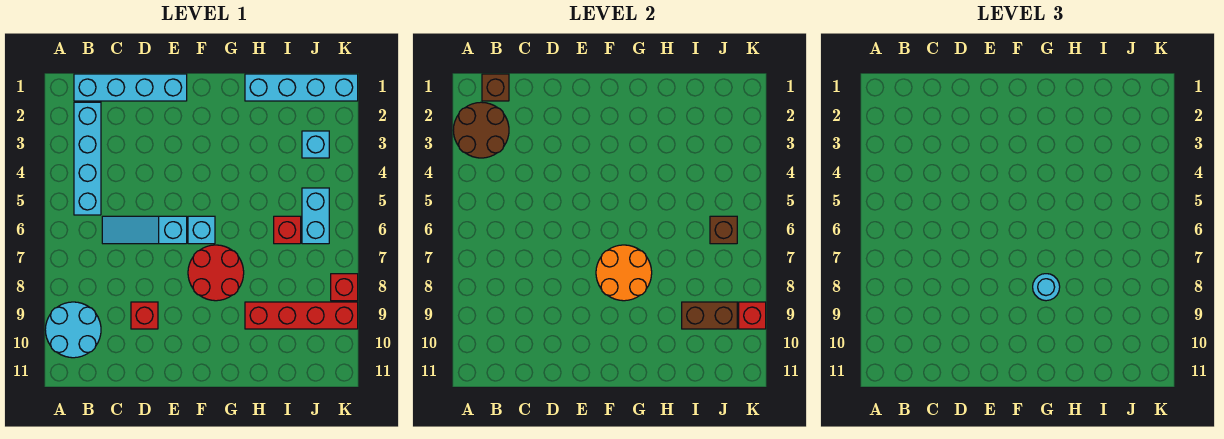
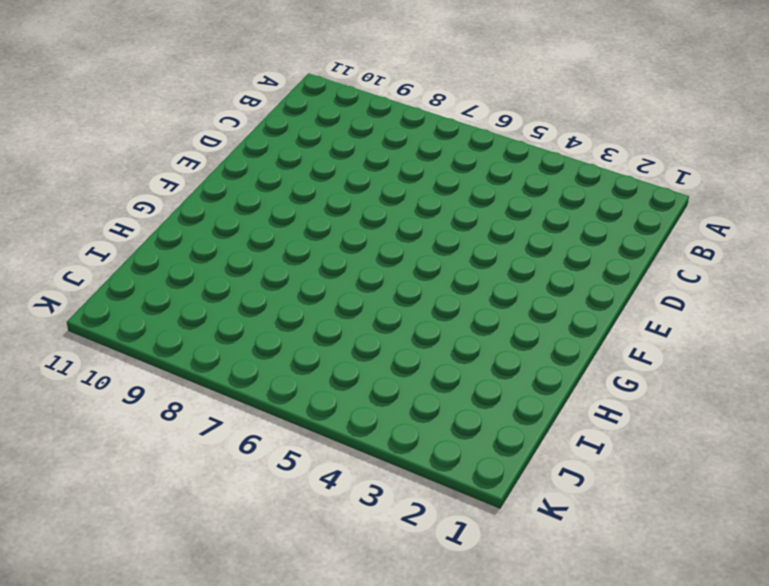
none -> cyan 2x2 round brick [45,302,101,358]
none -> cyan 1x4 brick [74,74,187,101]
none -> cyan 1x4 brick [74,102,101,215]

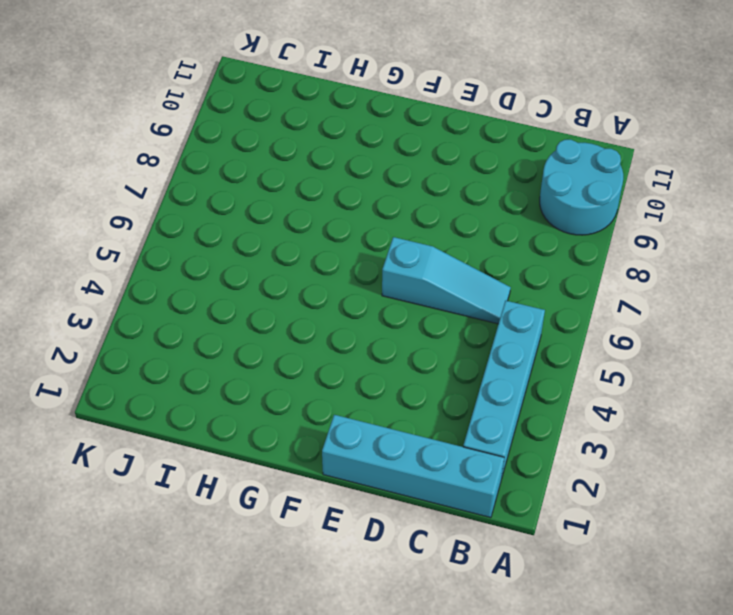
none -> red 1x1 brick [131,302,158,329]
none -> cyan 1x1 brick [188,216,215,244]
none -> red 2x2 round brick [188,245,244,301]

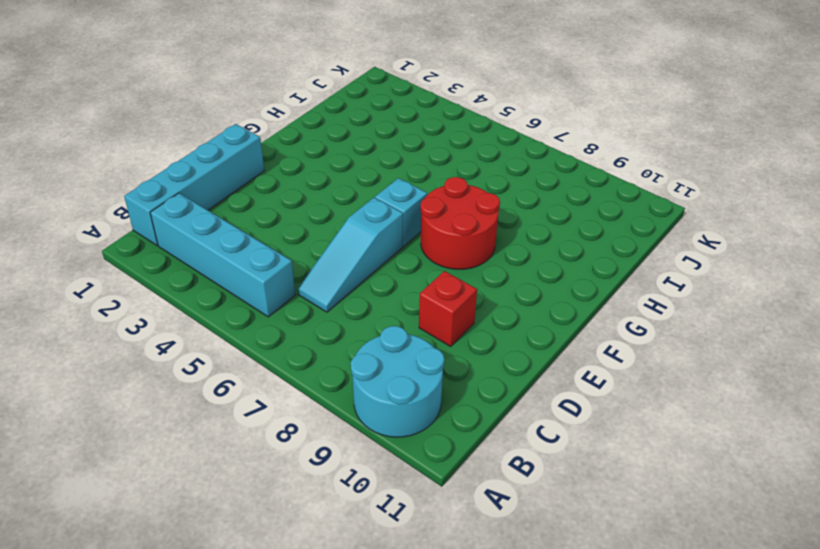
none -> cyan 1x4 brick [245,74,358,101]
none -> red 1x4 brick [245,302,358,329]
none -> red 1x1 brick [274,216,301,244]

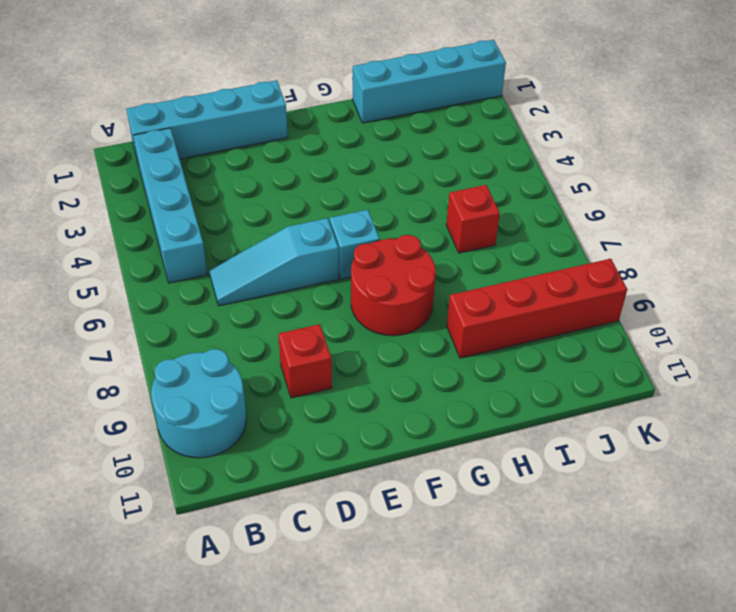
none -> cyan 1x1 brick [302,131,329,158]
none -> cyan 1x2 brick [302,188,329,244]
none -> red 1x1 brick [331,274,358,301]

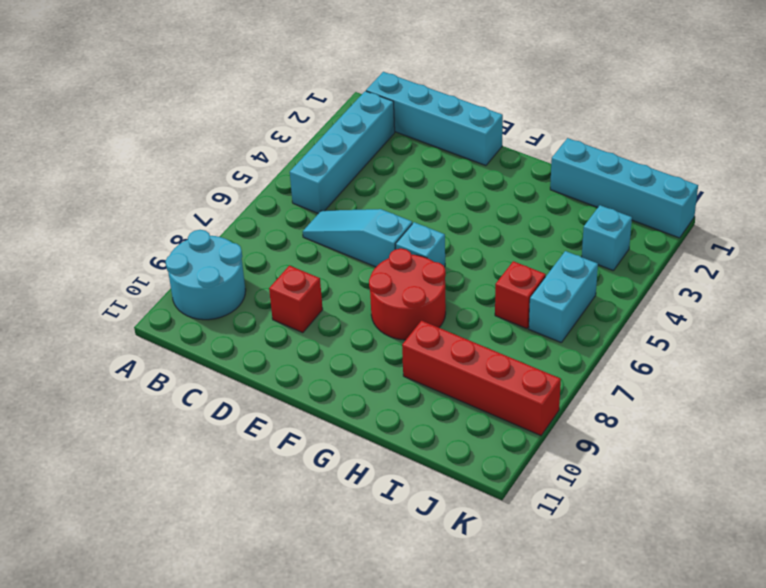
none -> red 1x1 brick [331,274,358,301]
none -> brown 2x2 round brick [453,102,509,158]
none -> brown 1x1 brick [482,74,509,101]

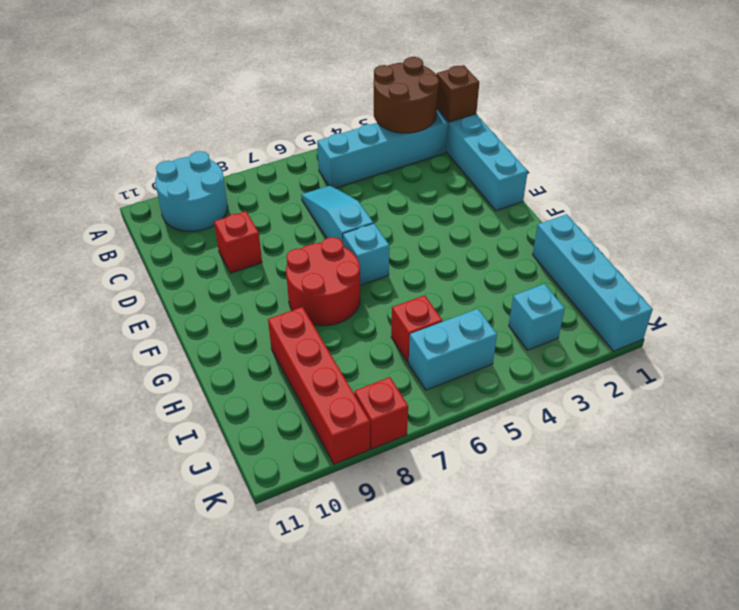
none -> orange 2x2 round brick [596,245,652,301]
none -> brown 1x2 brick [682,302,737,329]
none -> brown 1x1 brick [710,216,737,244]

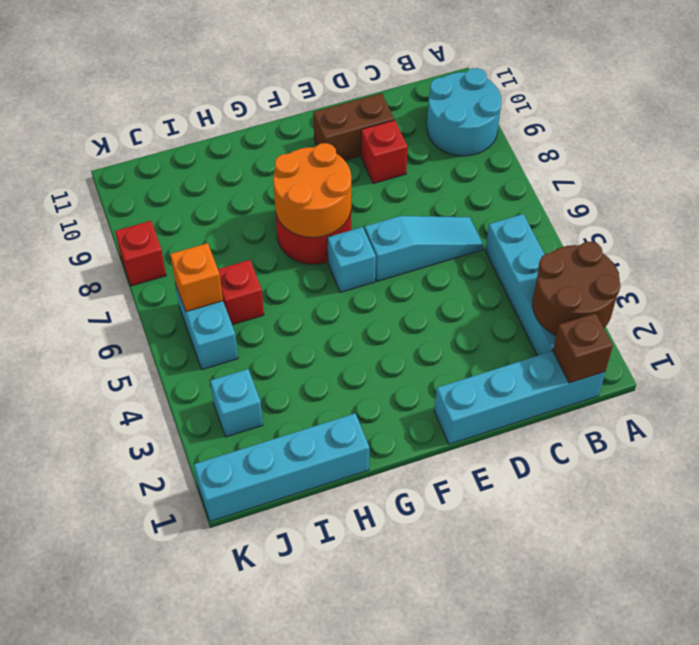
brown 1x2 brick [313,93,394,160] -> brown 1x2 brick moved to [682,302,737,329]
orange 1x1 brick [170,243,223,312] -> brown 1x1 brick [710,216,737,244]
none -> red 1x4 brick [245,302,358,329]
none -> red 1x1 brick [739,302,766,329]
none -> cyan 1x1 round brick [1033,274,1060,301]

